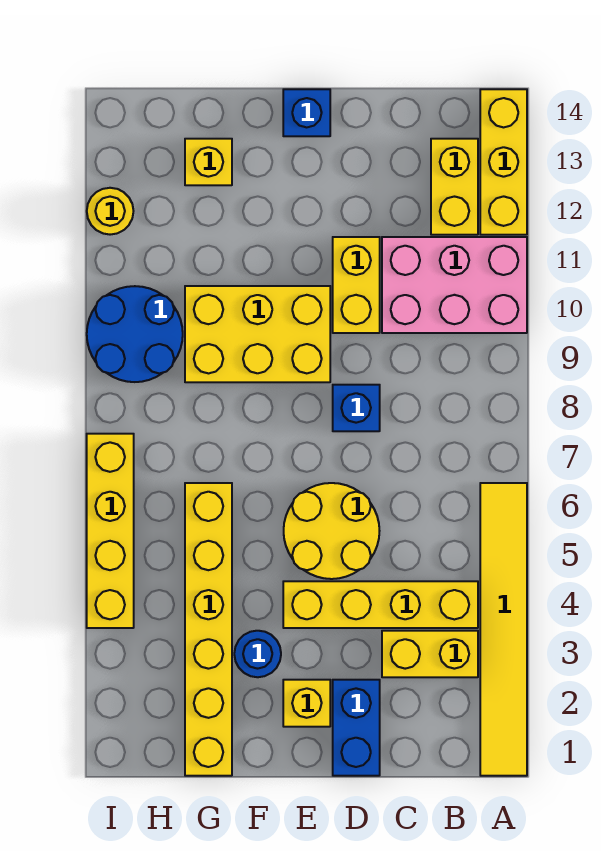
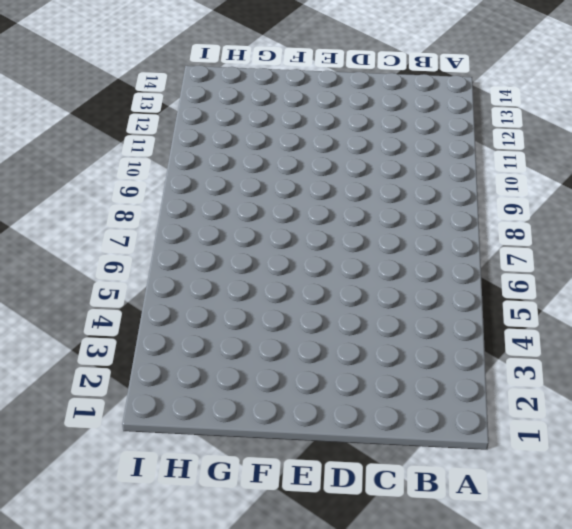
none -> yellow 1x6 tile [480,483,527,776]
none -> pink 2x3 brick [382,237,527,333]
none -> yellow 1x3 brick [480,89,527,235]

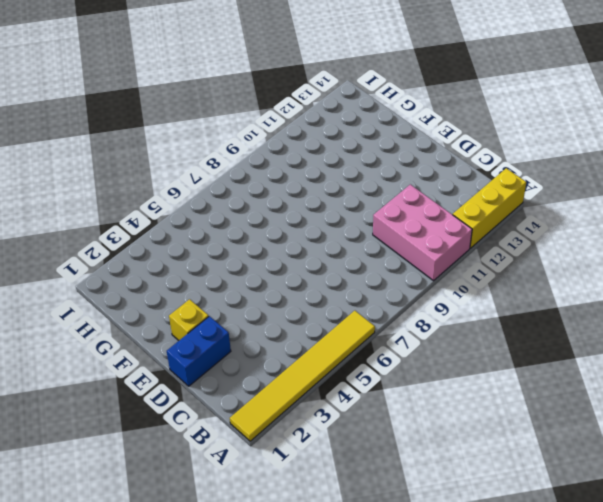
none -> yellow 1x2 brick [382,631,478,677]
none -> yellow 1x4 brick [283,581,478,628]
none -> yellow 1x2 brick [431,139,478,235]

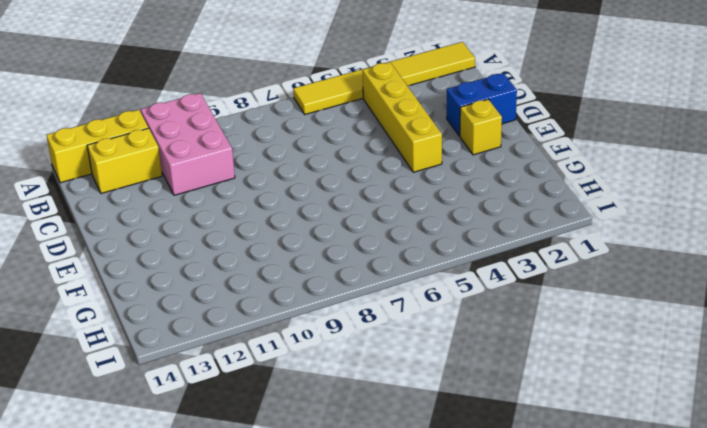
none -> yellow 1x2 brick [382,631,478,677]
none -> yellow 2x2 round brick [284,483,379,579]
none -> blue 1x1 brick [333,385,380,431]

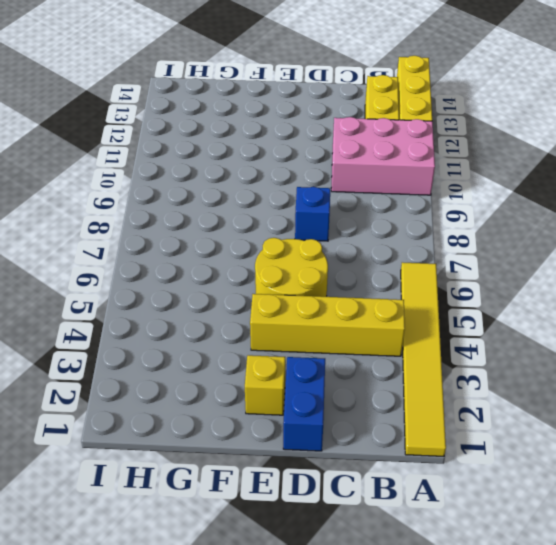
none -> yellow 1x2 brick [382,631,478,677]
none -> yellow 1x2 brick [333,237,380,333]
none -> yellow 2x3 brick [185,286,330,382]

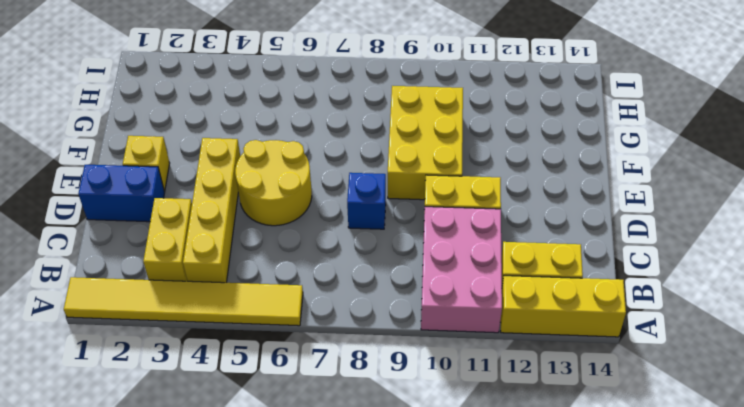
none -> blue 1x1 brick [283,89,330,136]
none -> blue 1x1 round brick [234,631,281,677]
none -> yellow 1x6 brick [185,483,232,776]

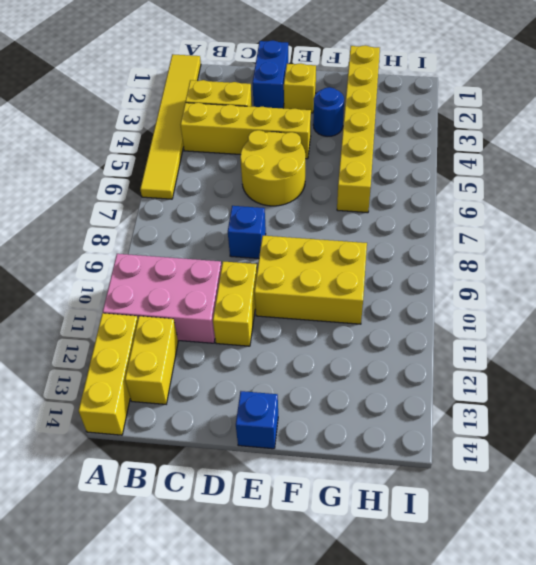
none -> yellow 1x1 brick [185,139,232,185]
none -> blue 2x2 round brick [87,286,183,382]
none -> yellow 1x4 brick [87,434,134,628]

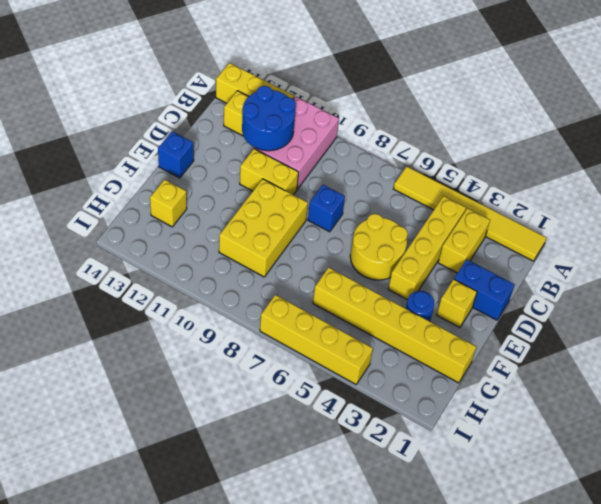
blue 2x2 round brick [242,86,296,151] -> blue 2x2 round brick moved to [87,286,183,382]
none -> yellow 1x1 round brick [87,188,133,235]

